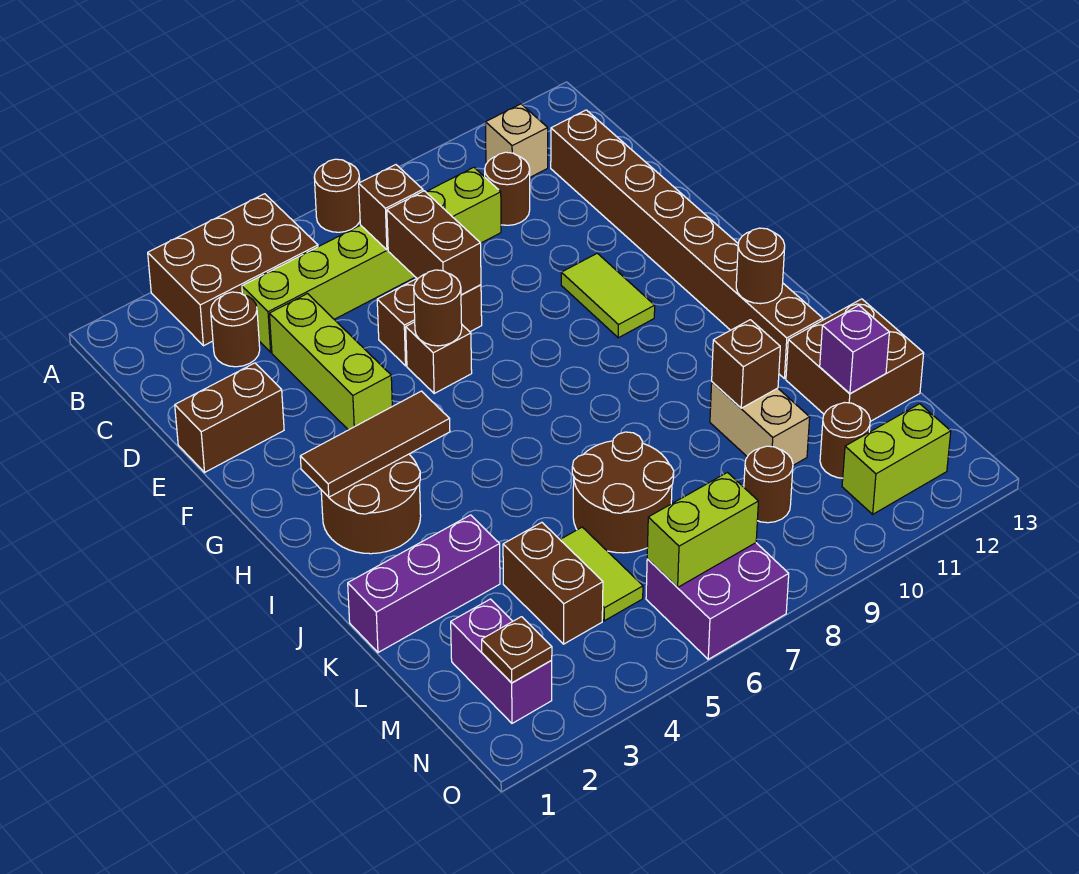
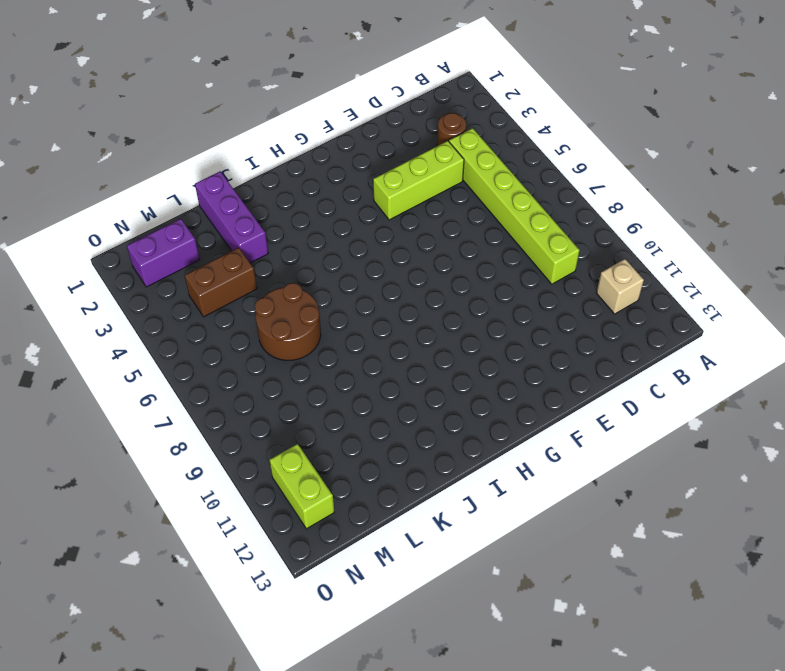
none -> brown 2x3 brick [148,194,318,346]
none -> brown 1x1 round brick [314,159,360,232]
none -> brown 1x1 round brick [485,152,530,225]
none -> brown 1x8 brick [551,110,823,379]

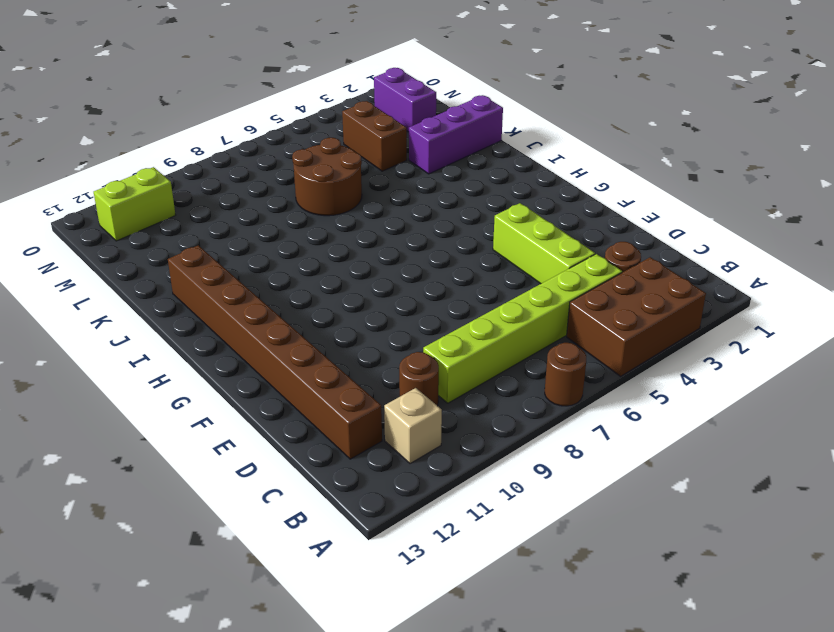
none -> brown 1x2 brick [175,363,284,472]
none -> brown 1x2 brick [377,279,482,366]
none -> brown 1x1 brick [406,322,472,393]
none -> lime 1x2 tile [561,253,655,338]

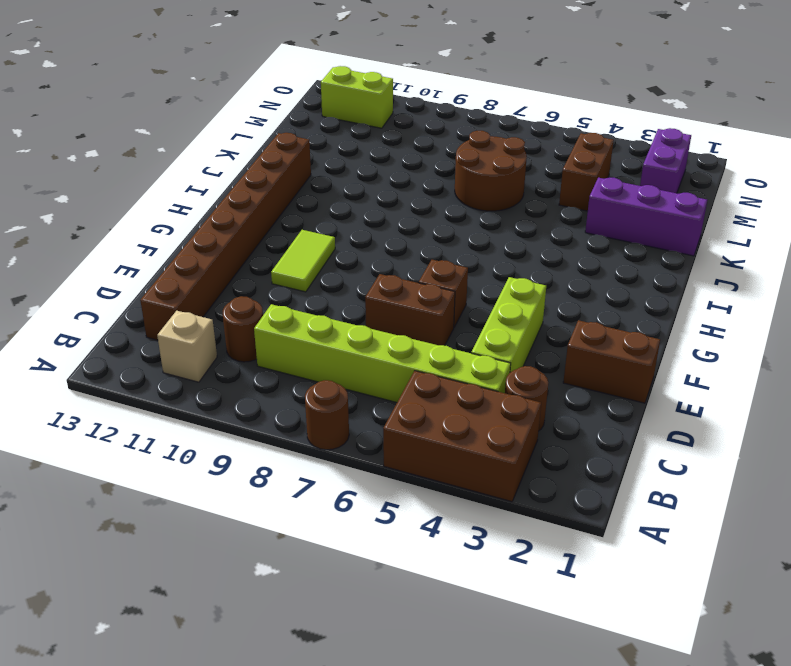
none -> brown 2x2 round brick [321,454,421,554]
none -> tan 1x2 brick [710,382,810,465]
none -> brown 2x2 brick [786,299,924,422]
none -> lime 1x2 tile [560,527,643,621]

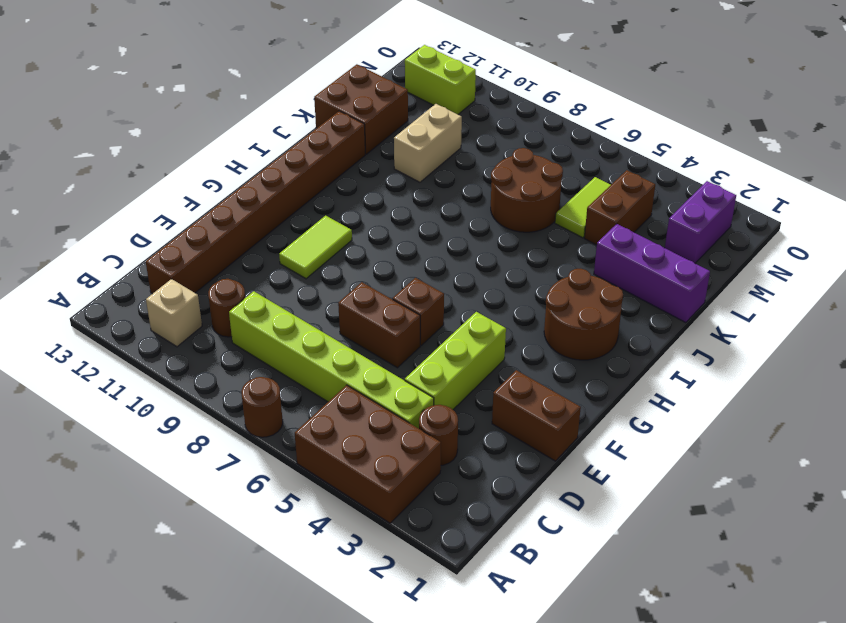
none -> brown 1x1 round brick [744,446,793,523]
none -> brown 1x1 round brick [820,403,870,478]
none -> purple 2x2 brick [646,543,789,659]
none -> brown 1x1 brick [359,165,423,250]

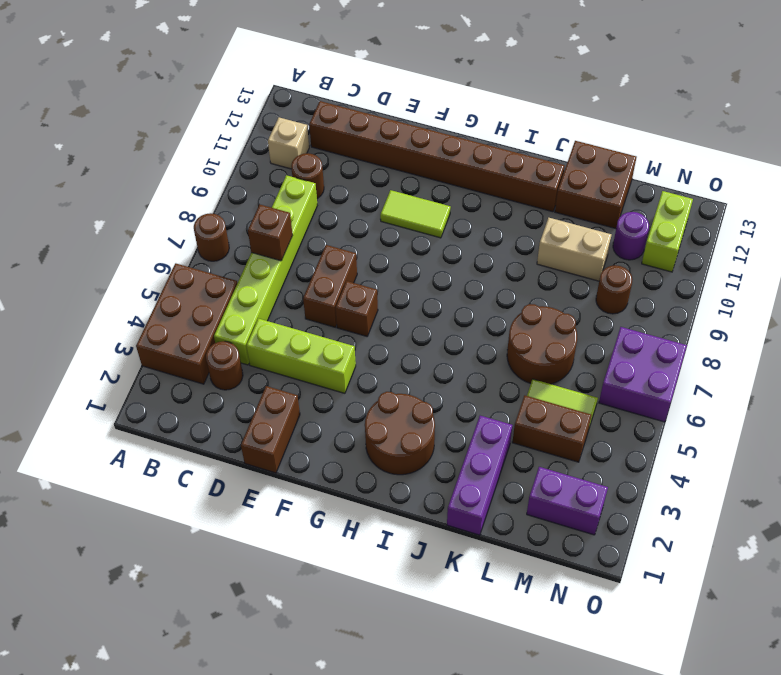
purple 1x1 round brick [613,212,649,260] -> brown 1x1 round brick [820,403,870,478]
none -> brown 1x2 brick [387,191,481,295]
none -> brown 1x1 round brick [414,270,462,346]
none -> brown 1x3 tile [300,391,450,497]
none -> brown 1x1 round brick [736,228,785,304]

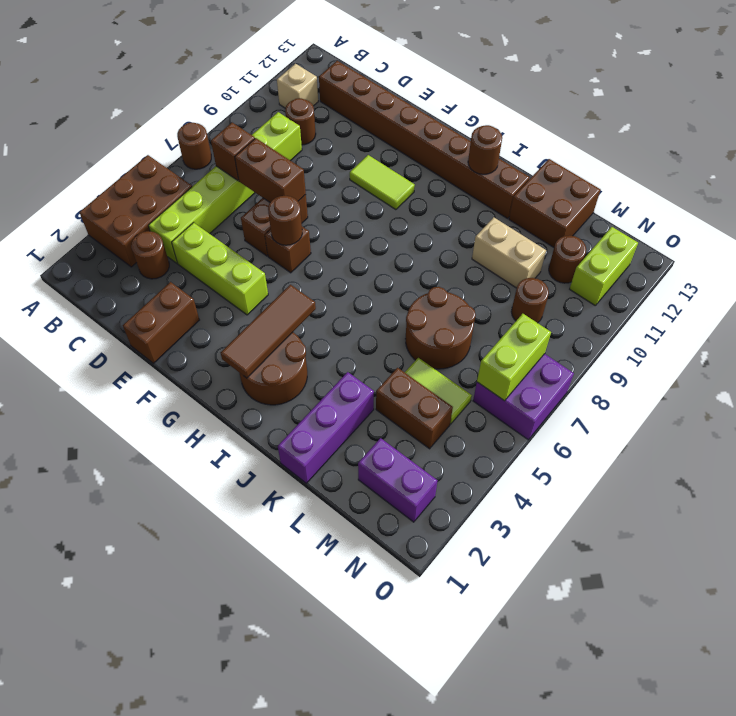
none -> brown 1x1 brick [712,320,780,408]
none -> purple 1x1 brick [820,305,889,393]
none -> brown 1x1 plate [482,617,552,683]

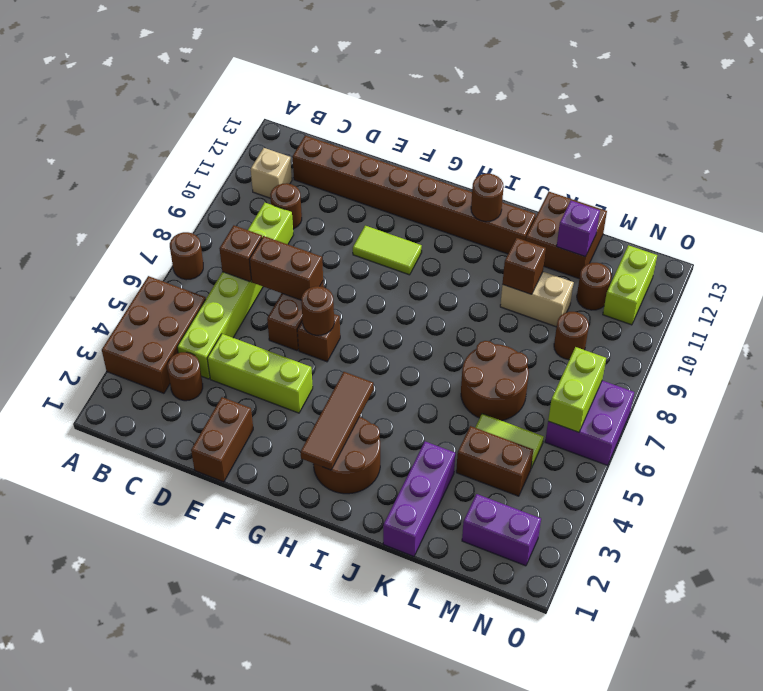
none -> brown 1x1 plate [482,617,552,683]

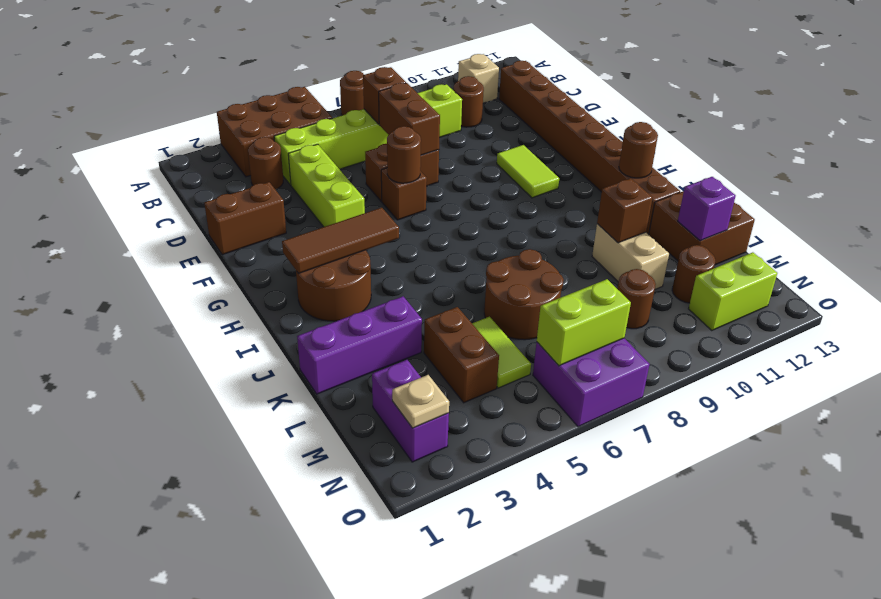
tan 1x1 plate [392,375,449,428] -> brown 1x1 plate [482,617,552,683]

